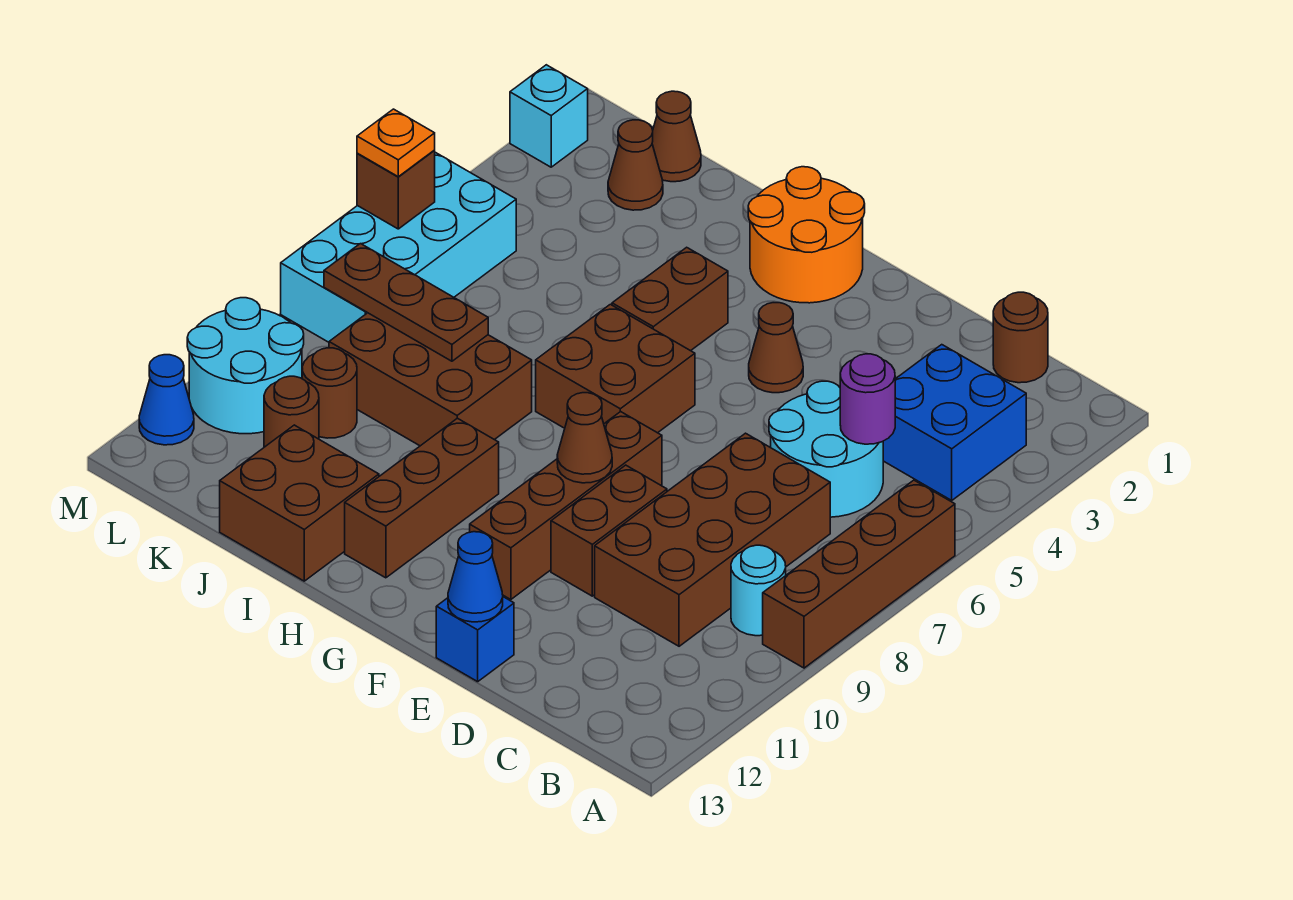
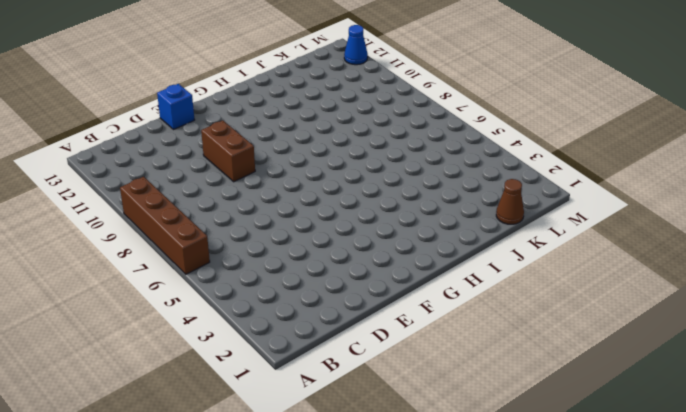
none -> blue 2x2 brick [883,345,1026,500]
none -> cyan 1x1 round brick [731,545,786,636]
none -> brown 1x1 round brick [993,292,1048,383]
none -> cyan 2x2 round brick [769,381,883,517]

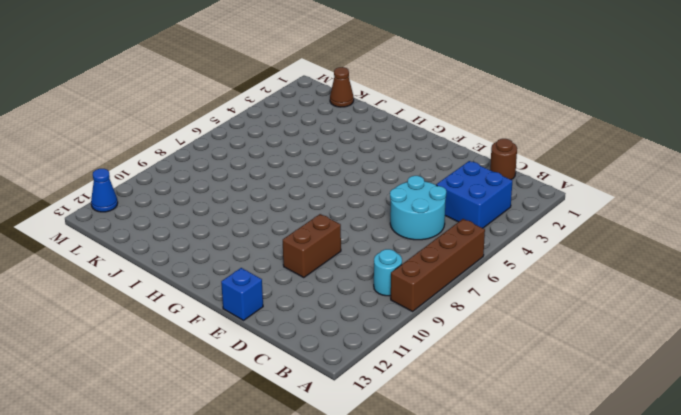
none -> brown 2x4 brick [595,433,830,646]
none -> brown 1x1 cone [749,303,803,393]
none -> brown 1x4 brick [470,412,662,600]
none -> orange 2x2 round brick [748,167,865,303]

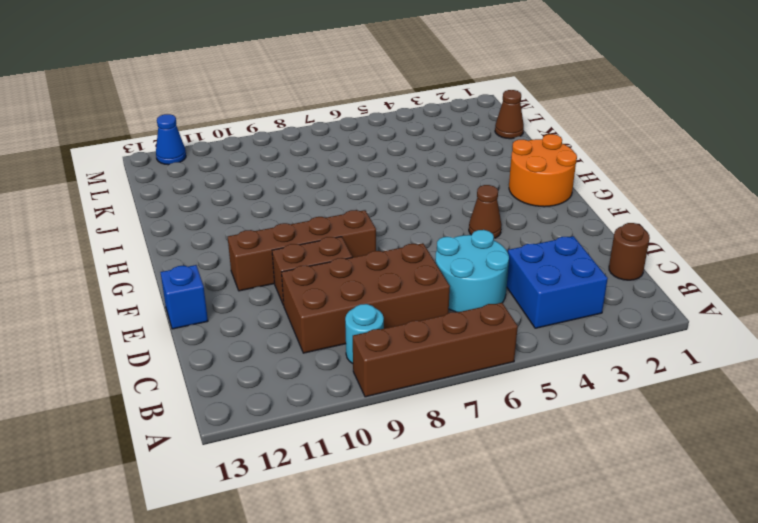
none -> brown 2x2 brick [536,304,695,433]
none -> brown 1x2 brick [612,247,728,351]
none -> brown 1x3 brick [345,418,499,578]
none -> brown 2x3 brick [329,313,532,446]

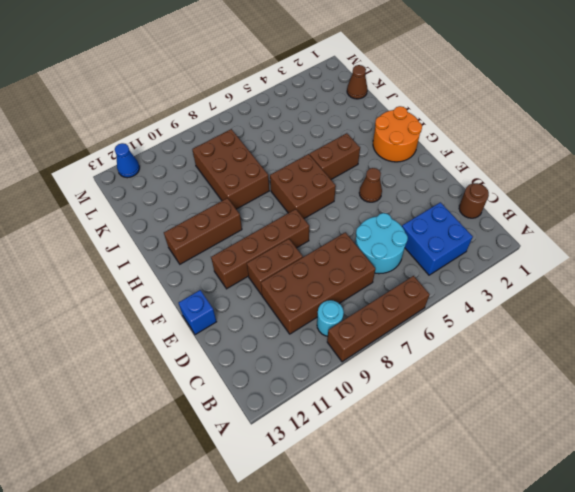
none -> brown 2x2 brick [220,425,379,581]
none -> brown 1x1 cone [608,120,663,210]
none -> brown 1x1 round brick [302,348,357,438]
none -> brown 1x1 round brick [264,376,319,447]

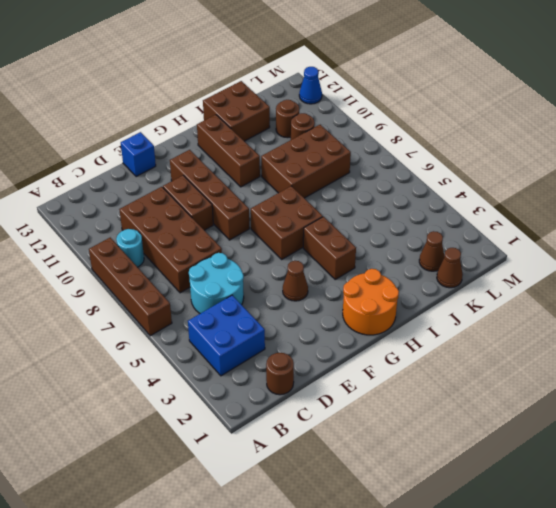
none -> cyan 2x4 brick [281,152,516,342]
none -> cyan 2x2 round brick [187,298,304,434]
none -> cyan 1x1 brick [510,65,588,167]
none -> purple 1x1 round brick [840,354,895,444]

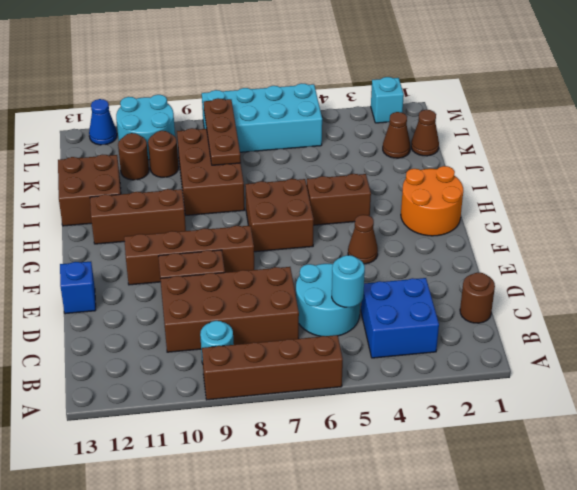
cyan 1x1 round brick [332,255,365,307] -> purple 1x1 round brick [840,354,895,444]
none -> blue 1x1 cone [448,532,503,622]
none -> brown 1x1 cone [557,393,612,483]
none -> brown 1x1 brick [357,151,435,229]
none -> orange 1x1 plate [357,109,435,177]

